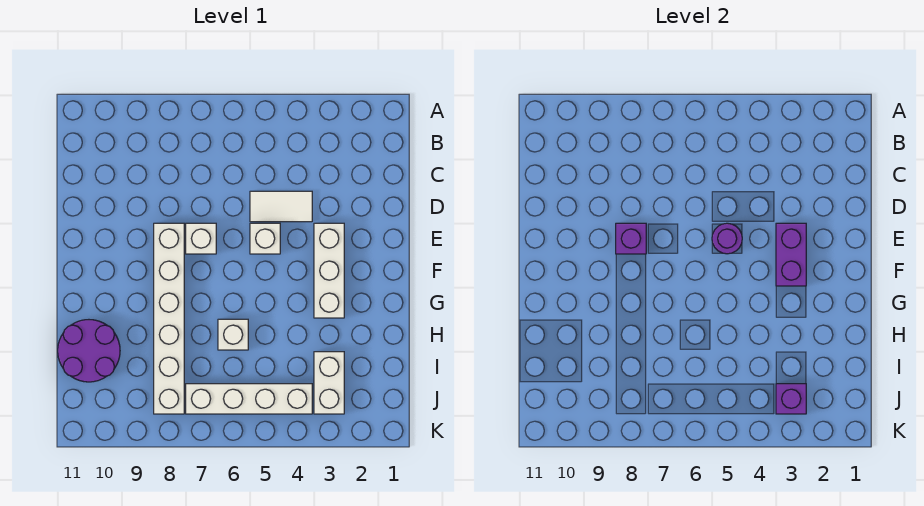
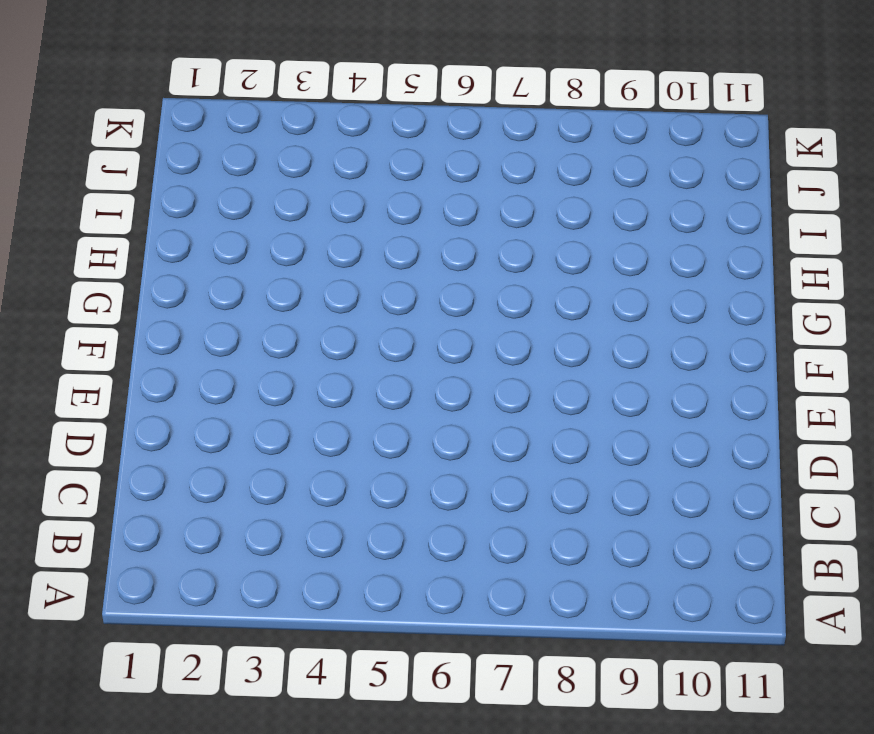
none -> white 1x2 tile [250,191,312,222]
none -> white 1x3 brick [314,223,344,318]
none -> white 1x1 brick [250,223,280,254]

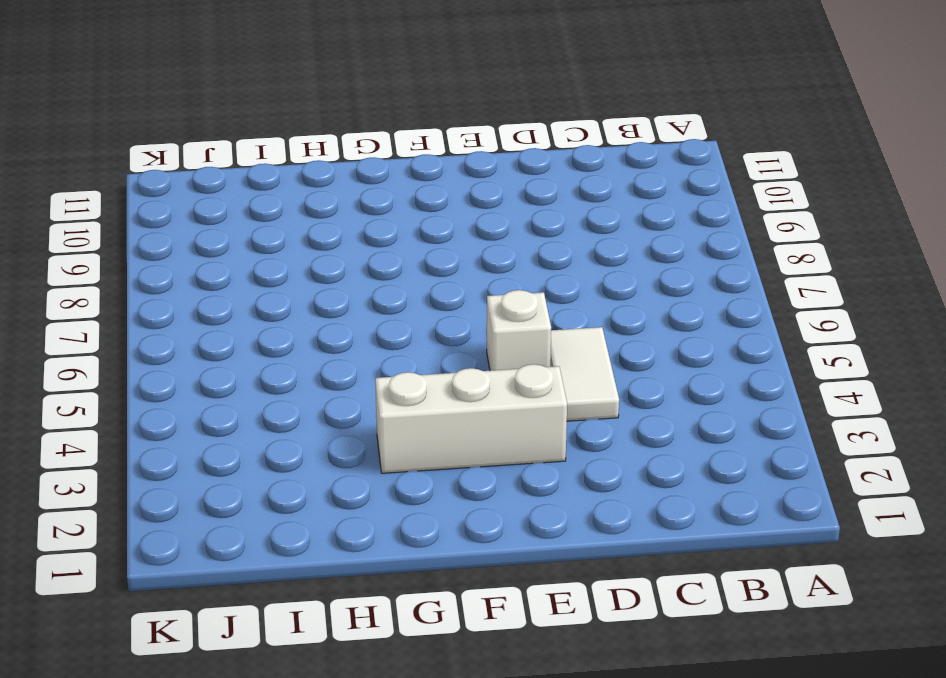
none -> white 1x1 brick [186,223,216,254]
none -> white 1x6 brick [154,223,184,414]
none -> white 1x1 brick [218,319,248,350]

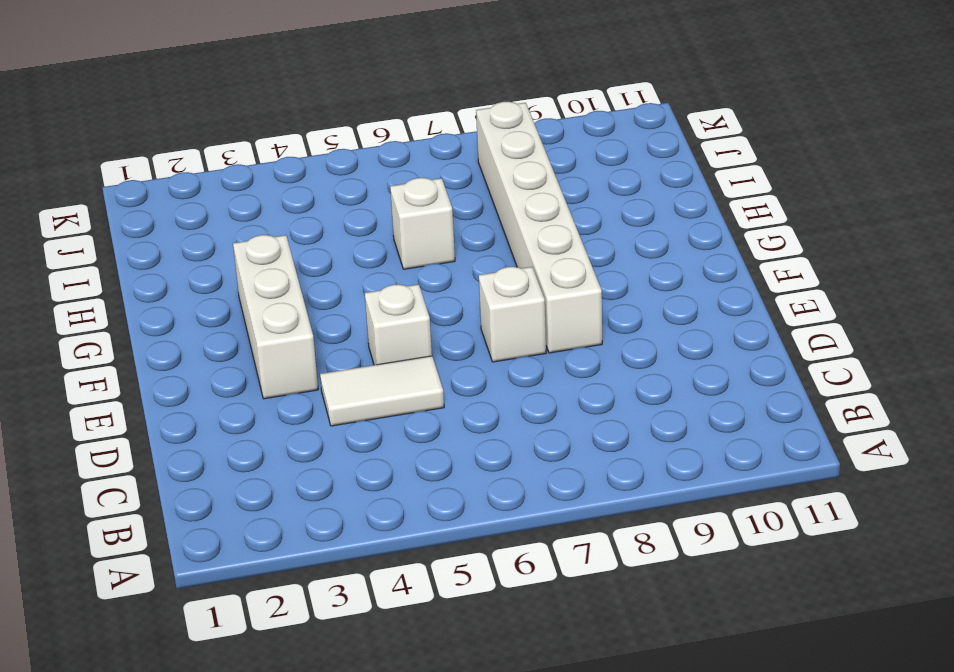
none -> purple 2x2 round brick [58,320,120,382]
none -> white 1x2 brick [314,352,344,414]
none -> white 1x4 brick [186,384,312,414]

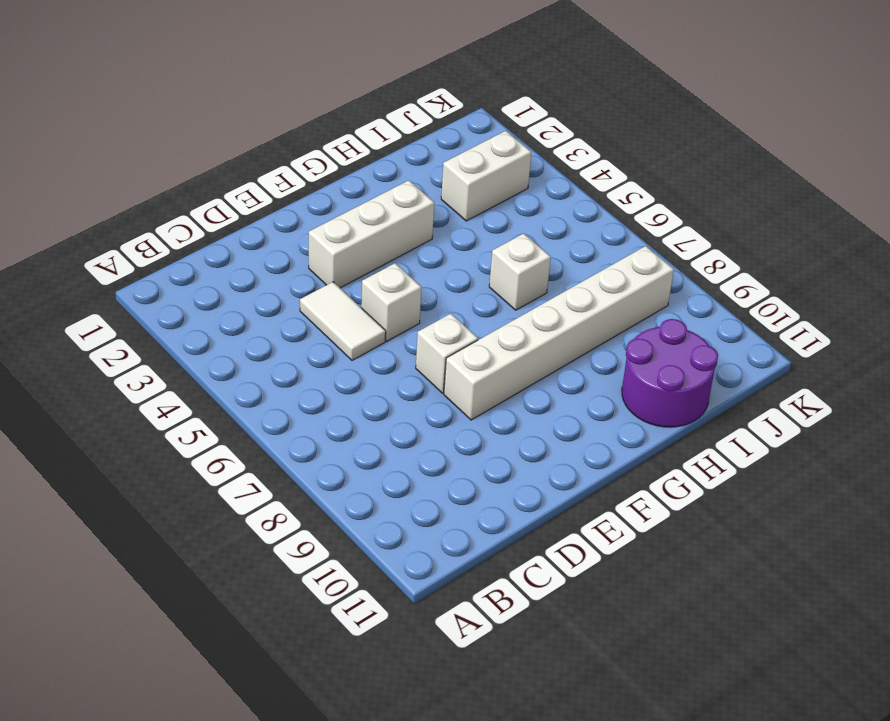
none -> white 1x4 brick [186,384,312,414]
none -> purple 1x2 brick [776,223,806,286]
none -> purple 1x1 round brick [712,223,742,254]

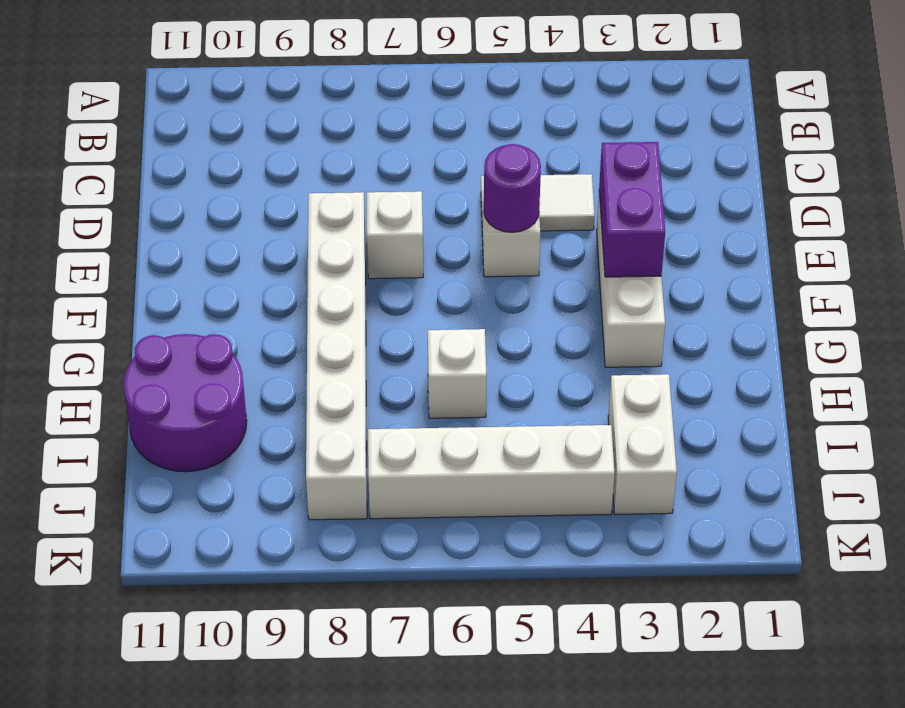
none -> purple 1x1 brick [616,223,646,254]
none -> purple 1x1 brick [776,384,806,414]

